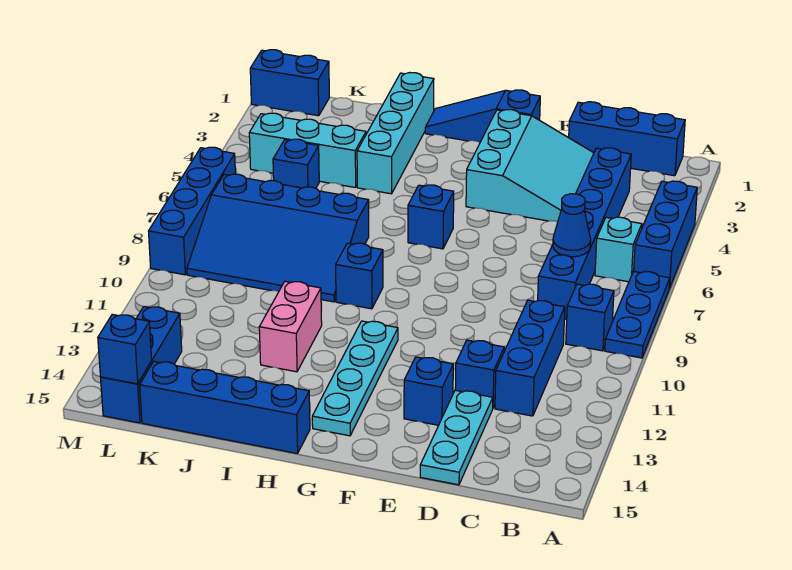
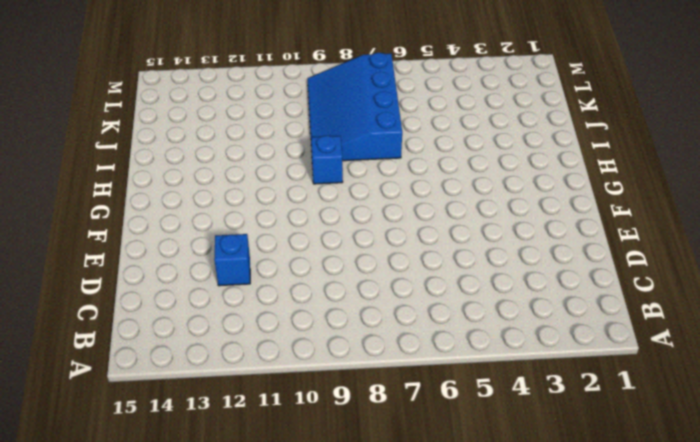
none -> blue 1x3 brick [634,181,697,289]
none -> blue 1x3 plate [605,271,670,358]
none -> blue 1x3 brick [569,102,685,176]

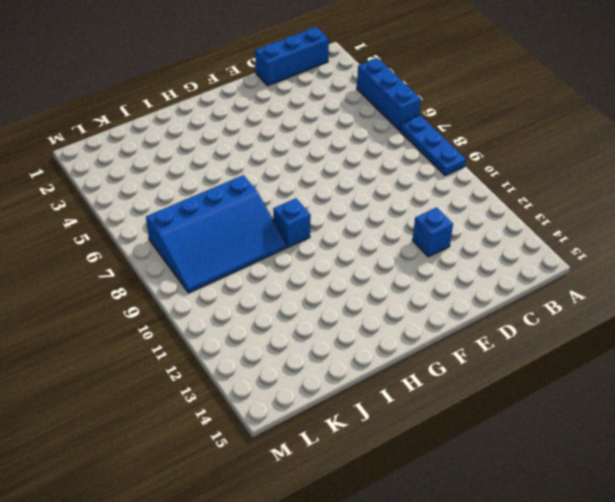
none -> cyan 1x1 brick [595,217,642,282]
none -> blue 1x1 brick [566,284,614,351]
none -> blue 1x6 brick [538,148,631,319]

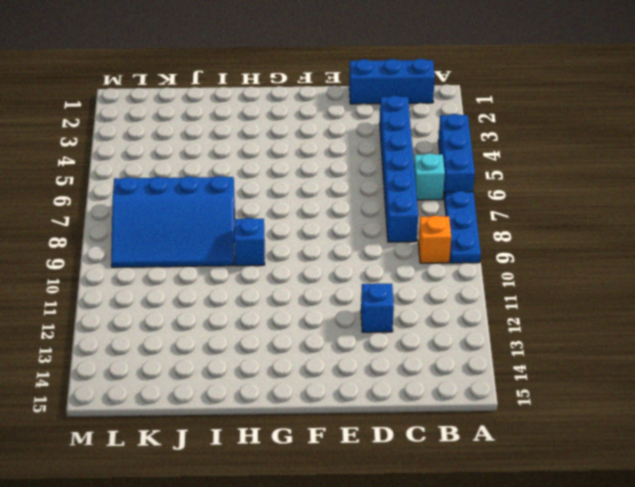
orange 1x1 brick [418,216,451,263] -> blue 1x1 brick [566,284,614,351]
none -> blue 1x3 brick [495,300,565,416]
none -> cyan 3x3 slope [466,110,594,222]
none -> cyan 1x3 plate [420,390,493,485]

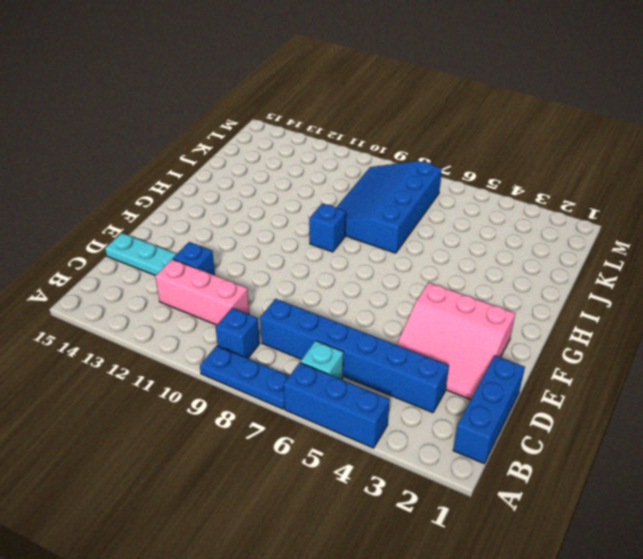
pink 1x3 brick [155,259,249,325] -> blue 1x3 brick [495,300,565,416]
pink 3x3 slope [397,283,515,400] -> cyan 3x3 slope [466,110,594,222]
none -> blue 1x1 brick [404,357,453,425]
none -> blue 1x3 slope [425,90,540,142]
none -> blue 1x1 brick [408,185,454,249]

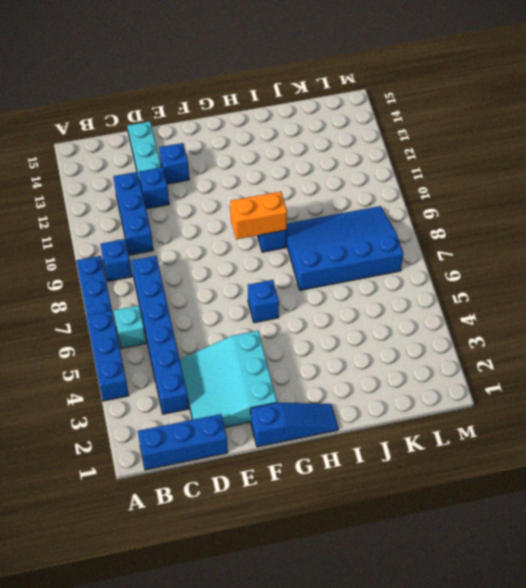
orange 1x2 brick [230,192,287,239] -> none
none -> cyan 1x4 plate [312,321,398,436]
none -> blue 1x4 brick [140,362,310,454]
none -> cyan 1x4 brick [357,73,434,194]

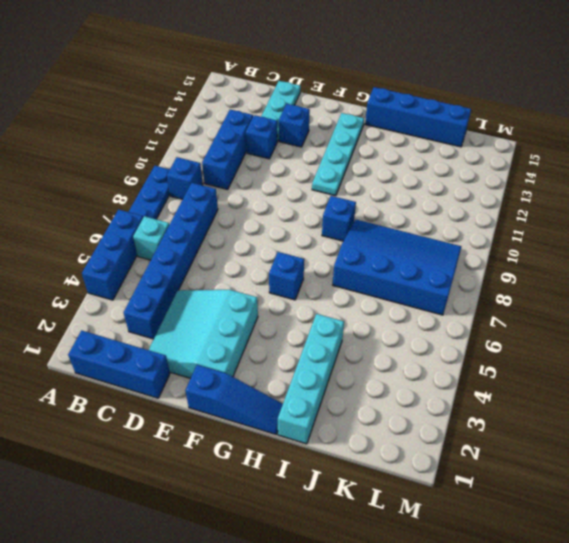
none -> pink 1x2 brick [259,281,322,372]
none -> cyan 1x3 brick [249,113,366,188]
none -> blue 1x1 brick [273,139,319,188]

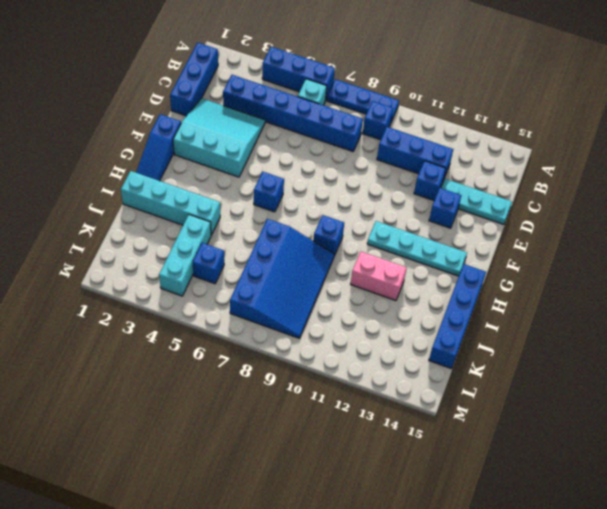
none -> blue 1x2 brick [250,50,329,116]
none -> blue 1x3 brick [101,307,182,423]
none -> blue 1x4 brick [149,147,235,275]

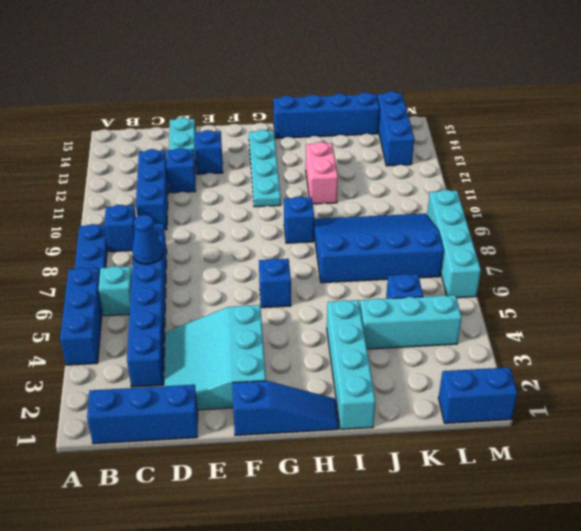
cyan 1x4 brick [427,190,481,298] -> blue 1x4 brick [149,147,235,275]
none -> blue 1x1 brick [98,314,152,384]

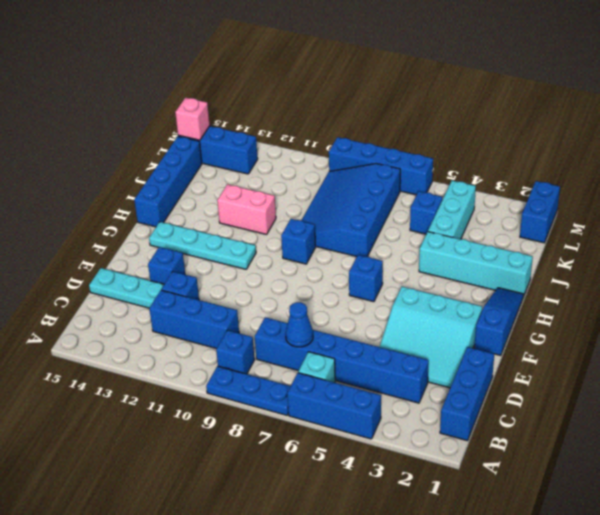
pink 1x1 brick [175,98,210,140] -> blue 1x1 brick [98,314,152,384]

